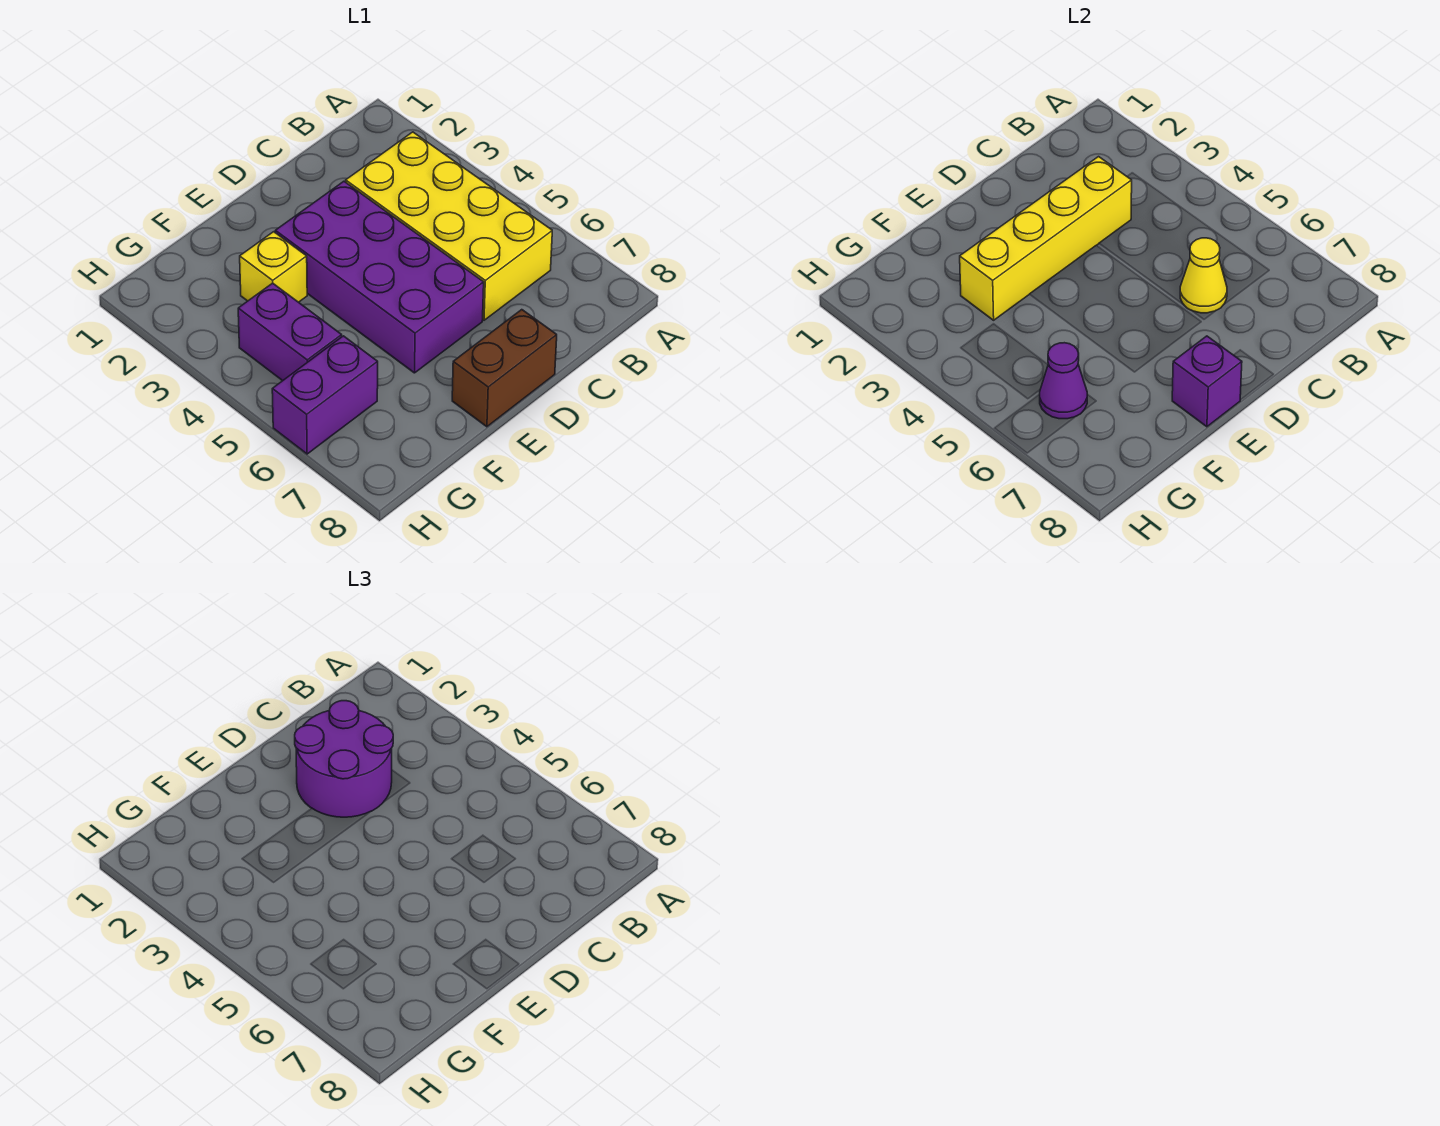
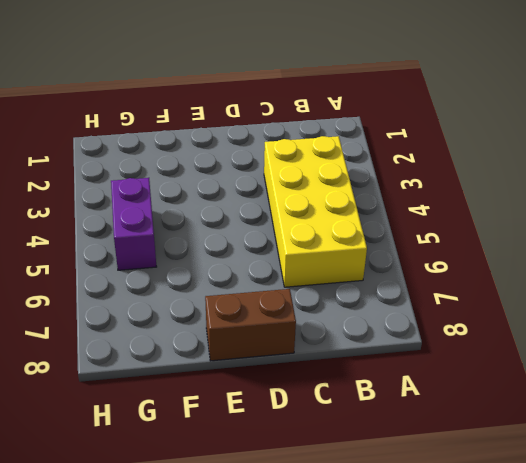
none -> purple 2x4 brick [275,181,484,373]
none -> yellow 1x1 brick [240,232,307,302]

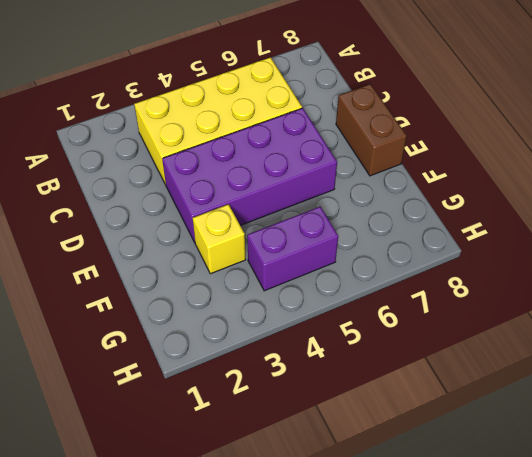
none -> purple 1x2 brick [272,336,378,454]
none -> yellow 1x4 brick [960,157,1132,320]

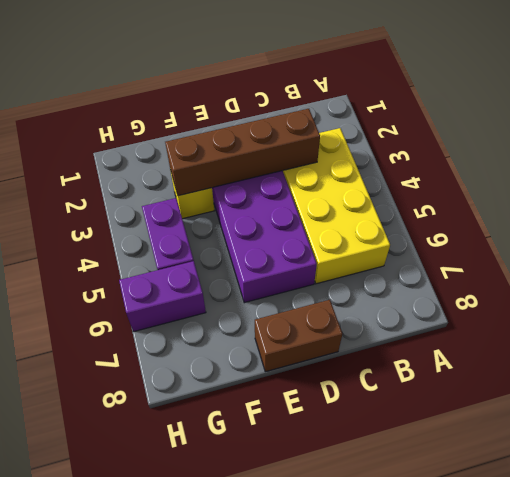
brown 1x4 brick [165,109,320,196] -> yellow 1x4 brick [960,157,1132,320]
none -> yellow 1x1 cone [1180,238,1227,313]
none -> purple 1x1 brick [1172,336,1242,427]

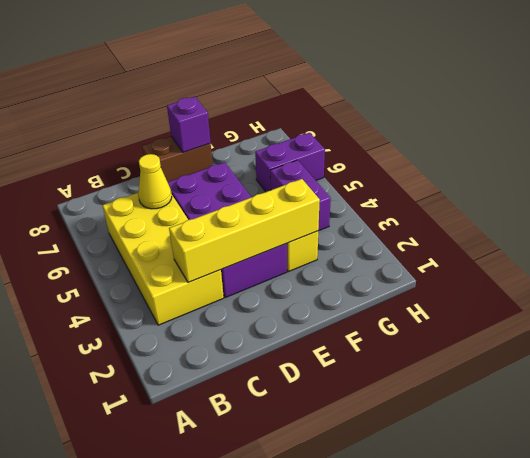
none -> purple 1x1 cone [1040,343,1087,419]
none -> purple 2x2 round brick [295,701,393,817]

